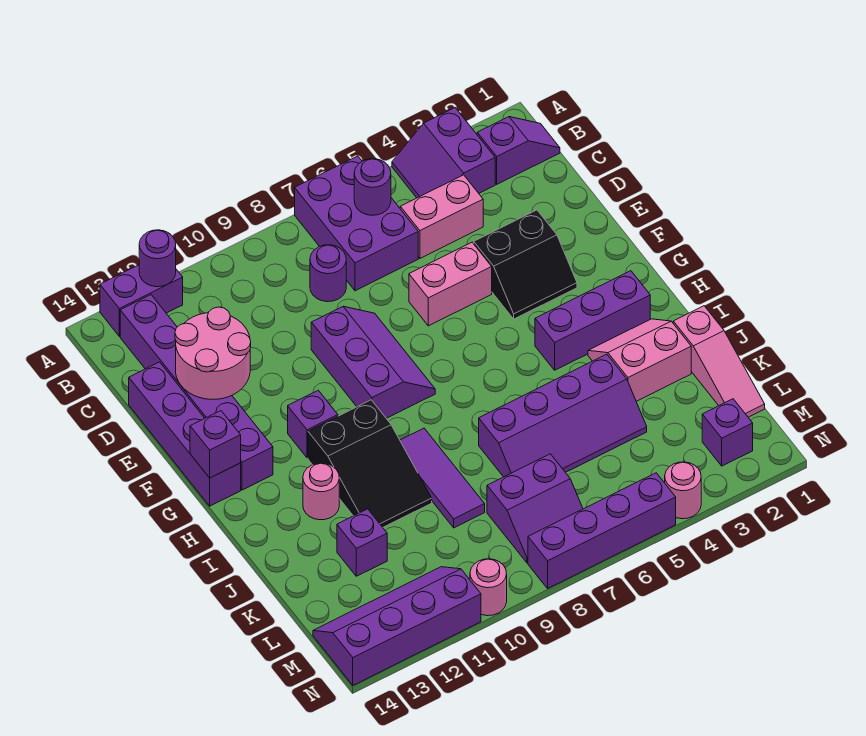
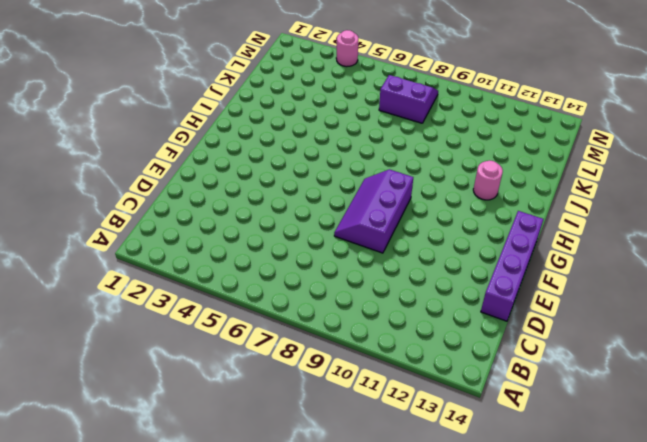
none -> purple 2x2 slope [392,108,495,198]
none -> purple 2x3 brick [295,156,418,291]
none -> purple 1x2 brick [100,265,183,336]
none -> purple 1x2 slope [477,117,560,184]

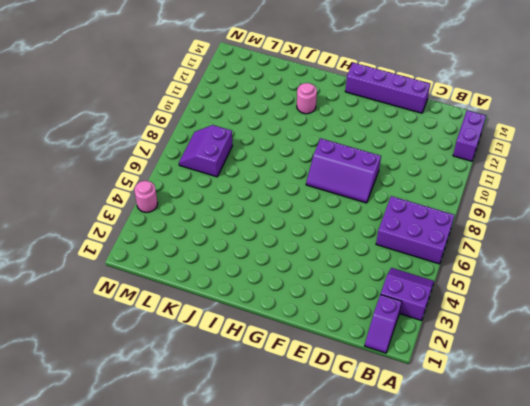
none -> purple 1x6 brick [120,295,273,490]
none -> pink 1x2 brick [400,175,483,258]
none -> purple 1x1 round brick [310,245,346,302]
none -> black 2x2 slope [474,210,577,319]

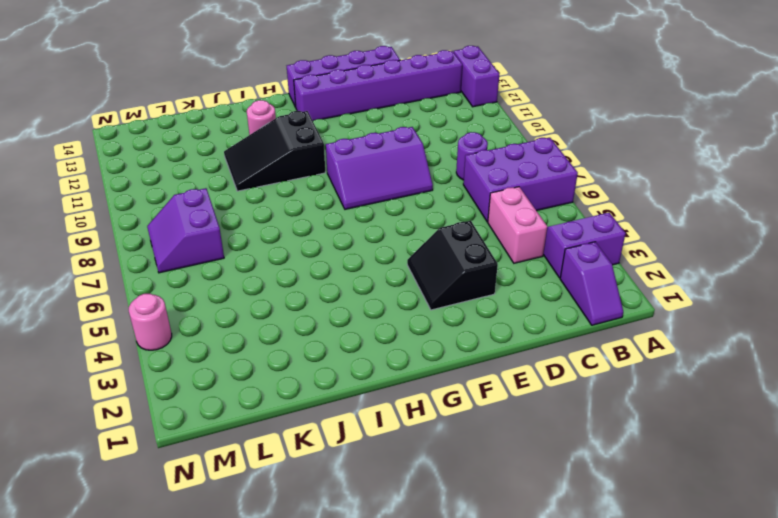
none -> pink 1x2 brick [409,242,492,326]
none -> purple 1x1 brick [288,390,338,458]
none -> purple 1x3 brick [535,271,650,370]
none -> pink 2x2 slope [588,319,691,401]

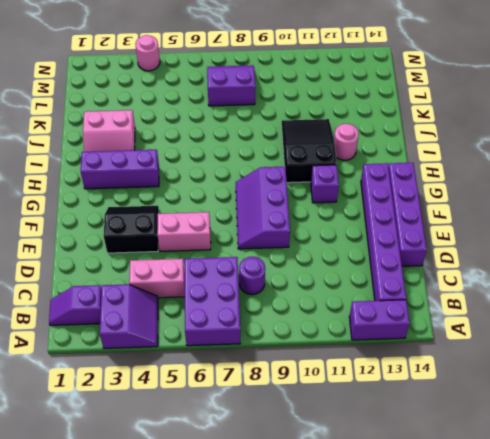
none -> purple 1x3 tile [400,428,485,528]
none -> pink 1x3 slope [673,306,765,417]
none -> purple 2x4 slope [479,354,647,477]
none -> purple 1x1 brick [337,509,387,576]

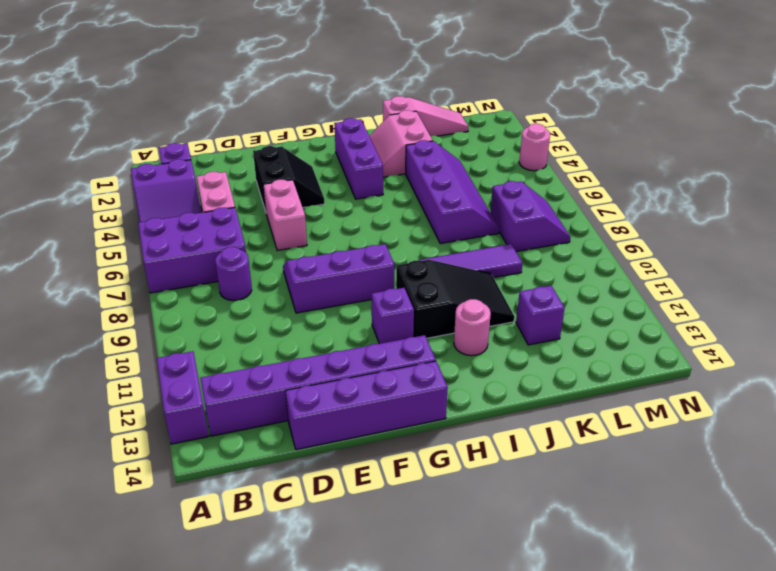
none -> purple 1x1 brick [702,399,753,466]
none -> purple 2x4 slope [313,567,481,685]
none -> purple 1x4 brick [528,473,676,588]
none -> pink 1x1 round brick [470,559,507,616]

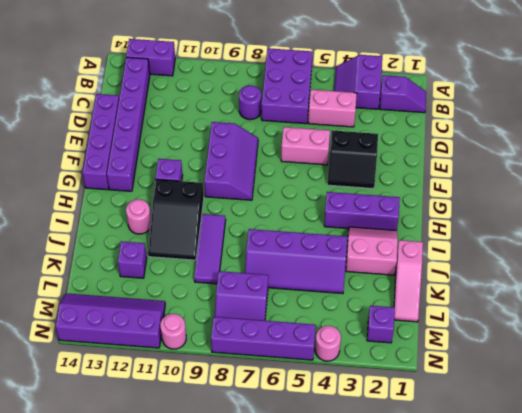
none -> purple 1x1 round brick [139,230,176,287]
none -> purple 1x1 round brick [354,159,391,215]
none -> pink 2x2 round brick [175,307,251,399]
none -> purple 1x1 brick [190,411,241,478]

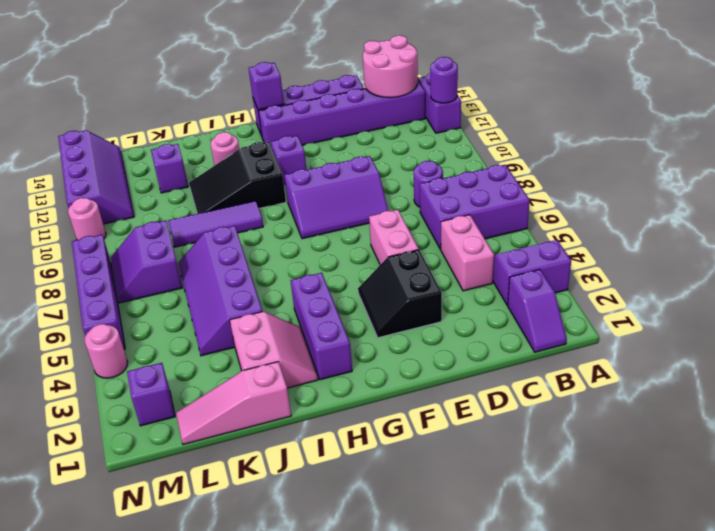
pink 2x2 round brick [363,35,418,98] -> pink 2x2 round brick moved to [175,307,251,399]
none -> purple 1x1 round brick [354,159,391,215]

